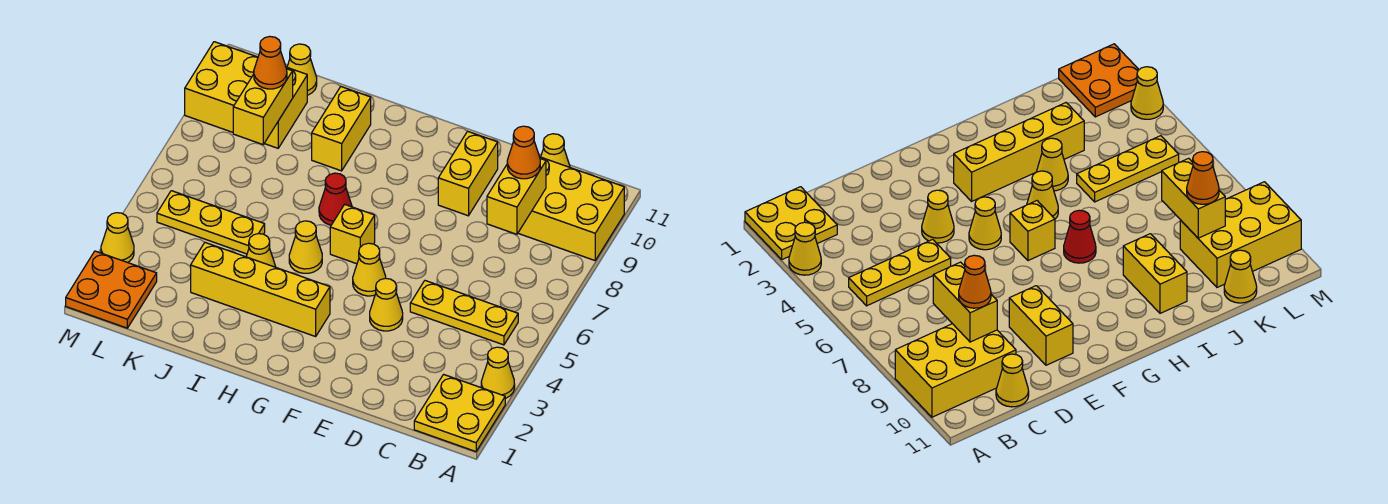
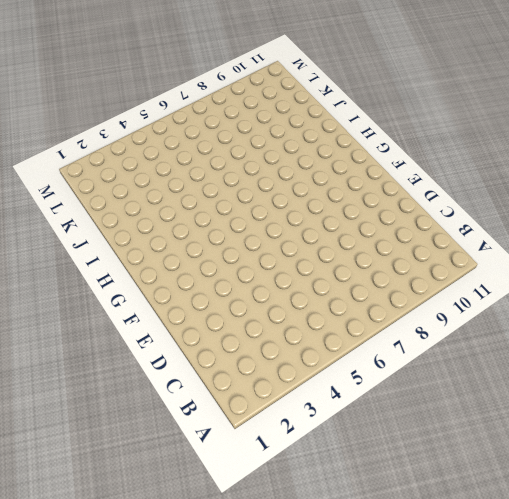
none -> yellow 2x2 plate [414,374,505,452]
none -> yellow 1x1 cone [481,347,515,398]
none -> yellow 2x3 brick [518,157,624,260]

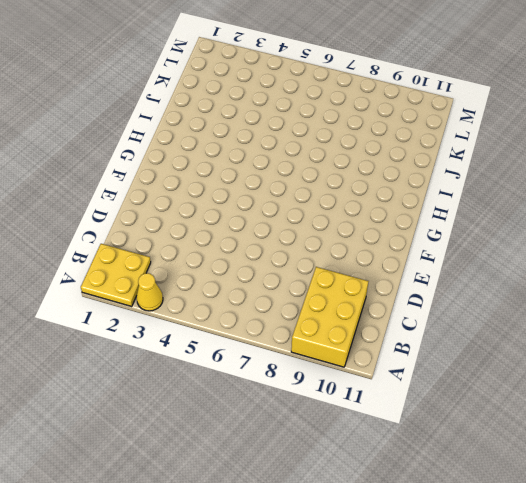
none -> yellow 1x3 plate [410,281,518,345]
none -> yellow 1x1 cone [541,134,570,167]
none -> yellow 1x1 cone [370,278,403,331]

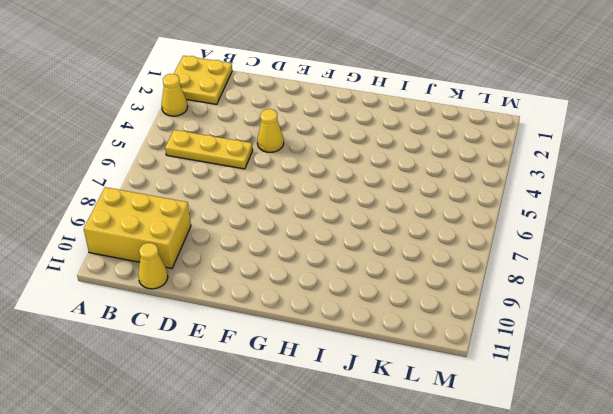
none -> yellow 1x2 brick [438,131,498,216]
none -> yellow 1x1 cone [353,243,386,296]
none -> yellow 1x4 brick [191,243,330,336]

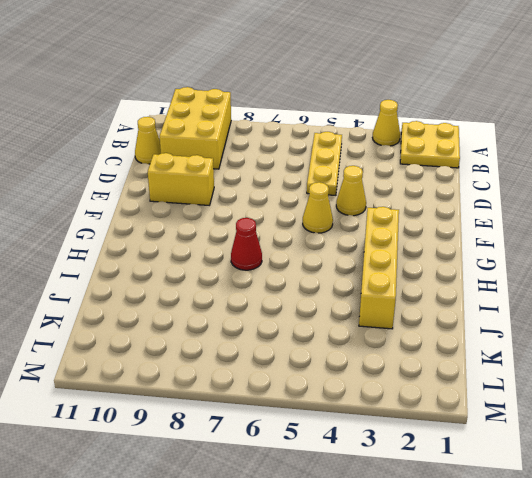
none -> yellow 1x1 brick [330,204,375,264]
none -> yellow 1x1 cone [289,221,322,273]
none -> yellow 1x1 cone [246,234,276,267]

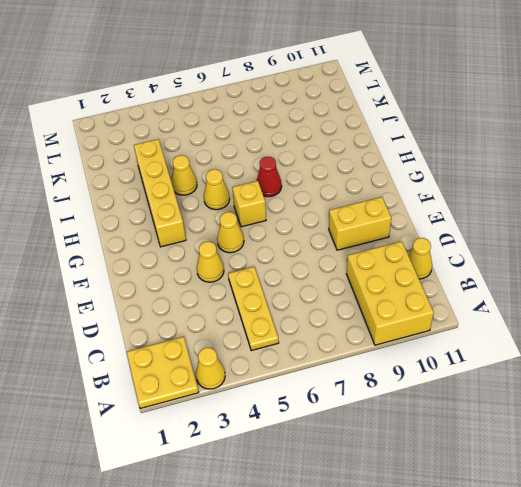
none -> yellow 1x2 brick [312,87,371,171]
none -> yellow 1x3 plate [157,191,265,254]
none -> yellow 2x3 brick [185,42,307,148]

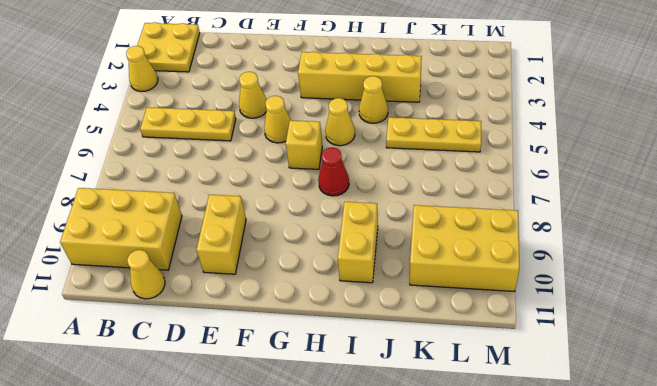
none -> yellow 1x1 cone [287,44,317,95]
none -> orange 2x2 plate [66,251,157,328]
none -> yellow 1x1 cone [101,213,134,263]

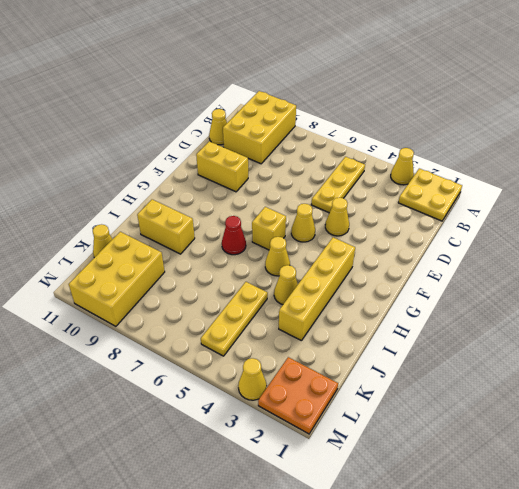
none -> yellow 1x2 brick [487,159,546,234]
none -> yellow 1x2 brick [233,69,293,144]
none -> orange 1x1 cone [507,126,540,179]

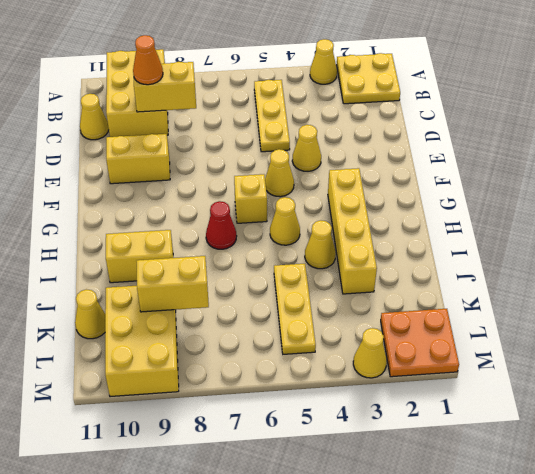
none -> orange 1x1 cone [254,36,287,89]

